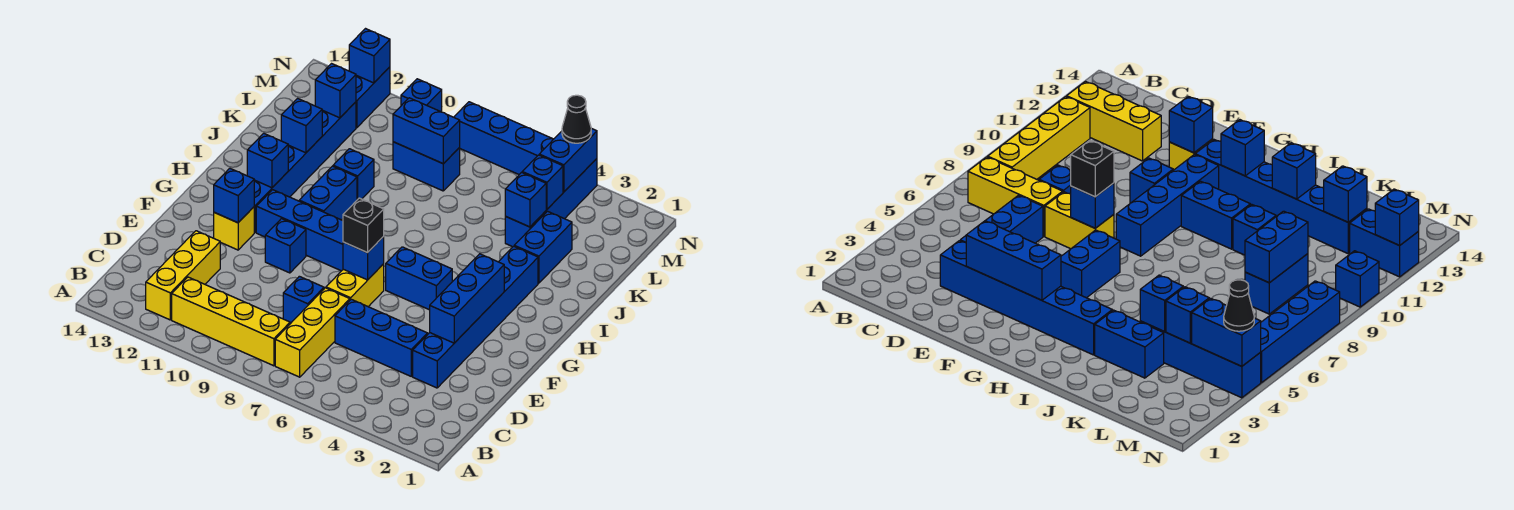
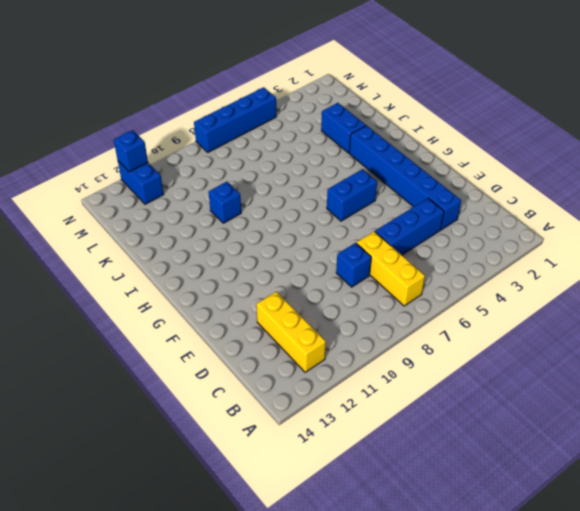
none -> yellow 1x4 brick [172,277,290,366]
none -> yellow 1x2 brick [326,264,384,307]
none -> blue 1x1 brick [265,219,306,273]
none -> yellow 1x1 brick [214,207,254,250]

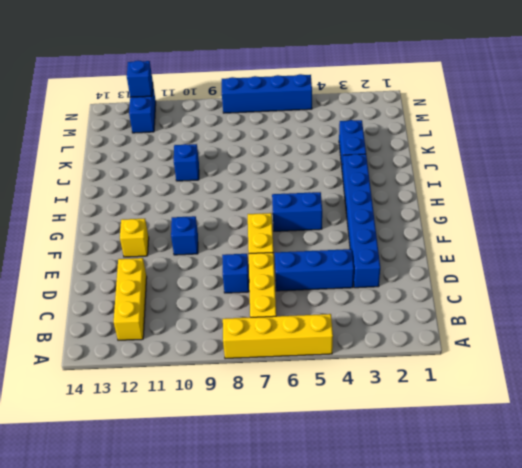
yellow 1x4 brick [223,314,333,359] -> yellow 1x4 brick moved to [172,277,290,366]
none -> blue 1x4 brick [256,190,343,271]
none -> blue 1x6 brick [254,102,356,232]
none -> blue 1x2 brick [299,166,357,220]
none -> blue 1x4 brick [505,159,597,247]

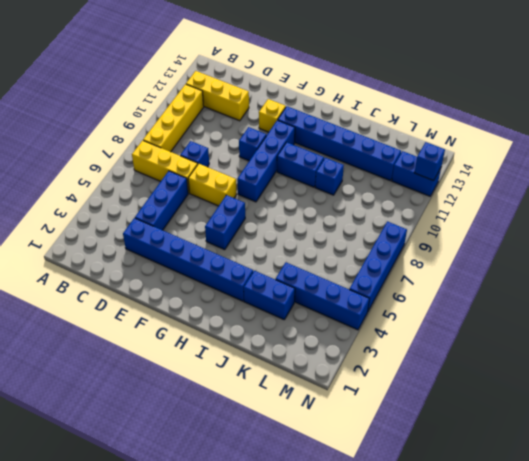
none -> blue 1x2 brick [393,142,460,191]
none -> blue 1x1 brick [401,79,442,112]
none -> blue 1x3 brick [430,254,504,343]
none -> blue 1x1 brick [343,237,384,280]

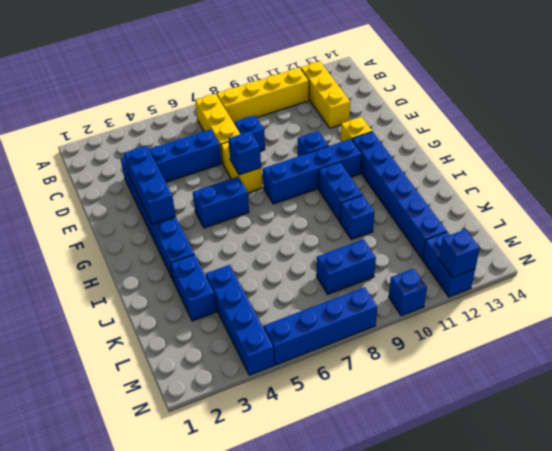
none -> blue 1x1 brick [214,168,254,223]
none -> blue 1x1 brick [247,133,288,188]
none -> blue 1x1 brick [281,98,322,153]
none -> blue 1x1 brick [505,173,546,227]

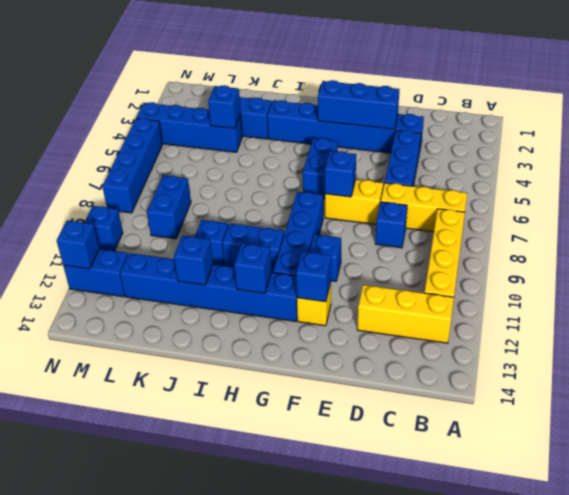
none -> blue 1x1 brick [522,155,563,209]
none -> blue 1x2 brick [393,98,460,164]
none -> blue 1x1 brick [315,64,356,118]
none -> blue 1x2 brick [539,128,597,192]

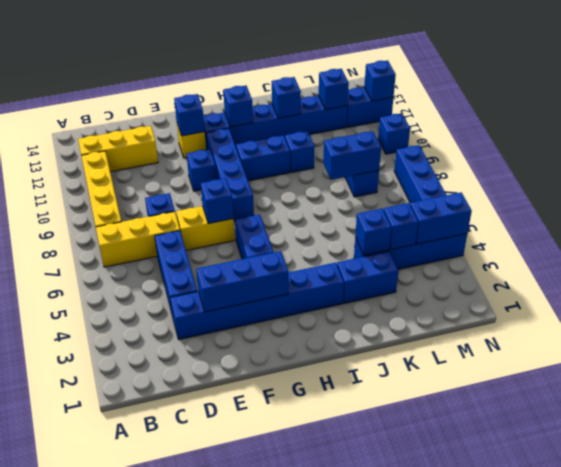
blue 1x2 brick [323,131,381,180] -> blue 1x2 brick turned to [393,98,460,164]
none -> black 1x1 brick [343,198,384,253]
none -> black 1x1 cone [562,95,591,143]

